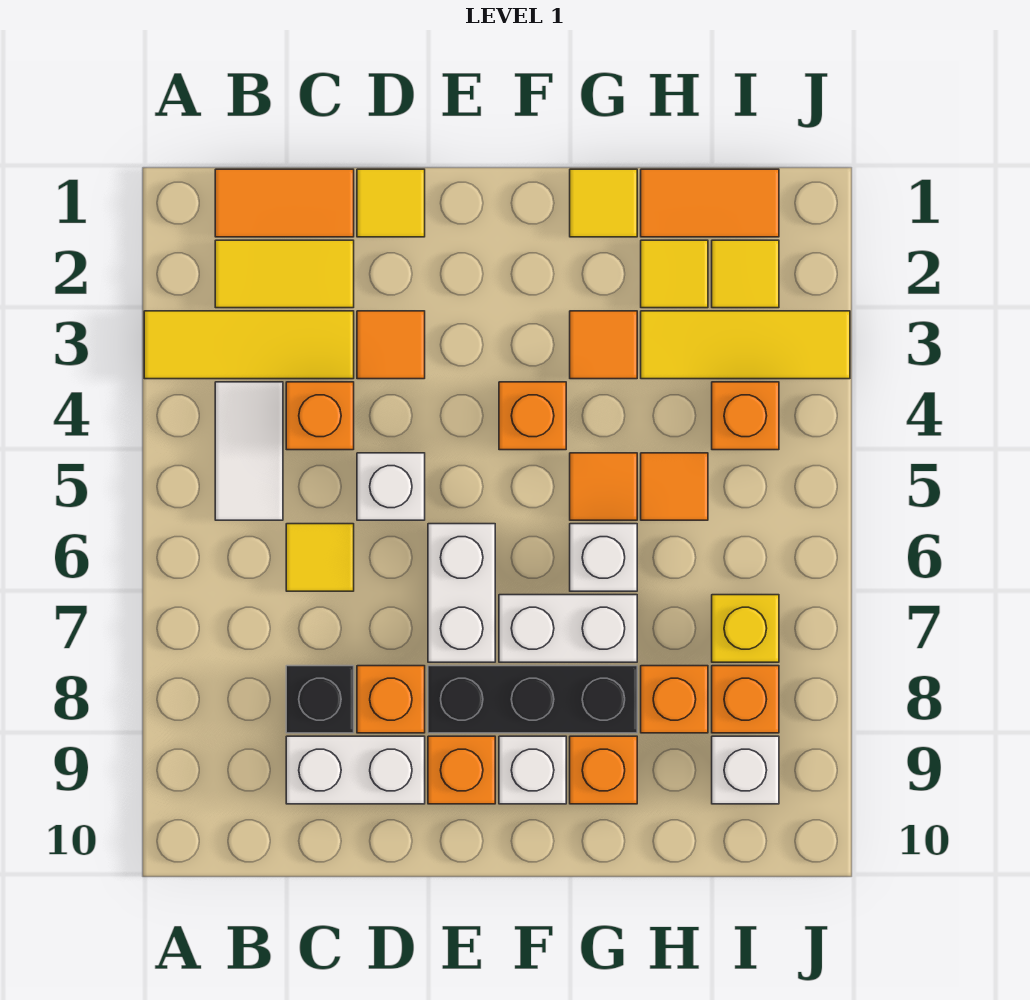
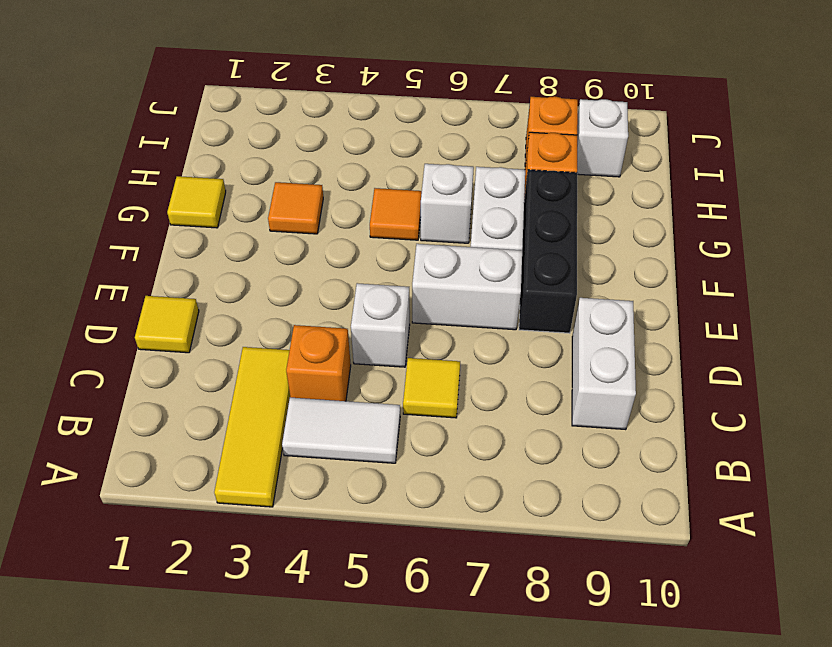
none -> orange 1x2 tile [215,169,354,237]
none -> yellow 1x2 tile [215,240,354,308]
none -> black 1x1 brick [286,666,354,733]
none -> orange 1x1 tile [357,311,425,379]

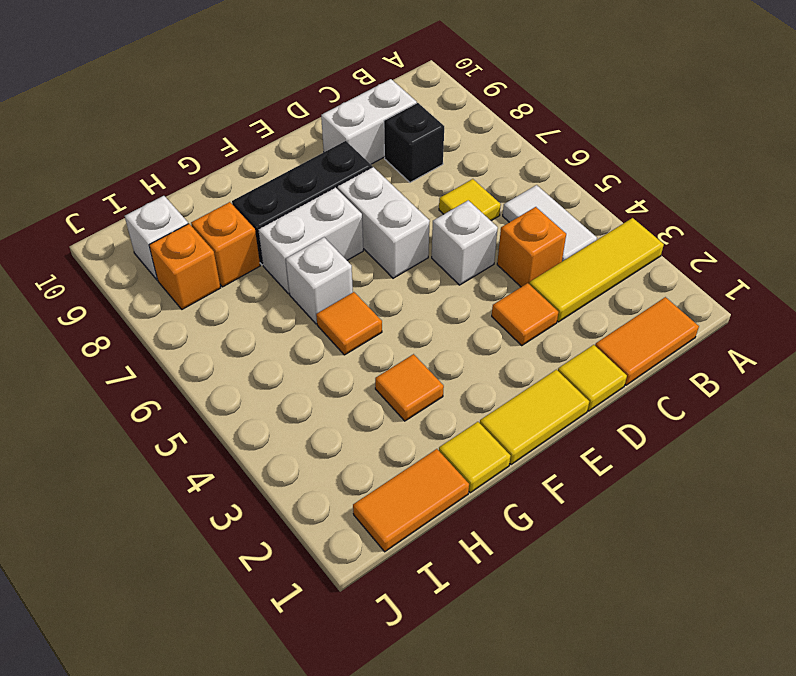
yellow 1x2 tile [480,370,589,465] -> yellow 1x2 tile moved to [215,240,354,308]
none -> orange 1x1 brick [357,666,425,733]
none -> orange 1x1 brick [428,736,495,804]
none -> orange 1x1 brick [499,382,566,450]
none -> white 1x1 brick [499,736,566,804]

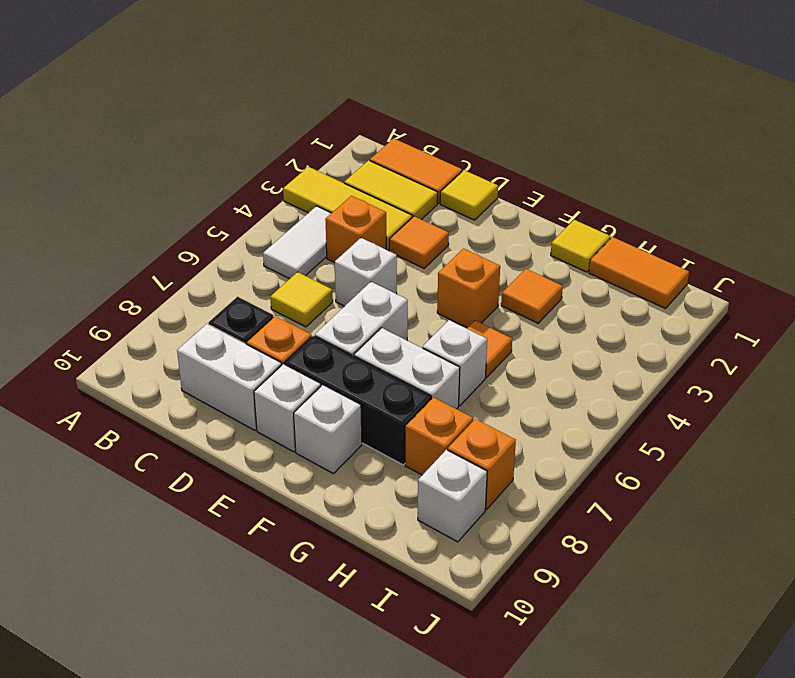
white 1x1 brick [254,364,321,452] -> orange 1x1 brick [428,736,495,804]
none -> orange 1x1 brick [570,736,637,804]
none -> yellow 1x1 tile [641,240,708,308]
none -> yellow 1x3 tile [641,311,850,379]
none -> orange 1x1 tile [641,453,708,520]

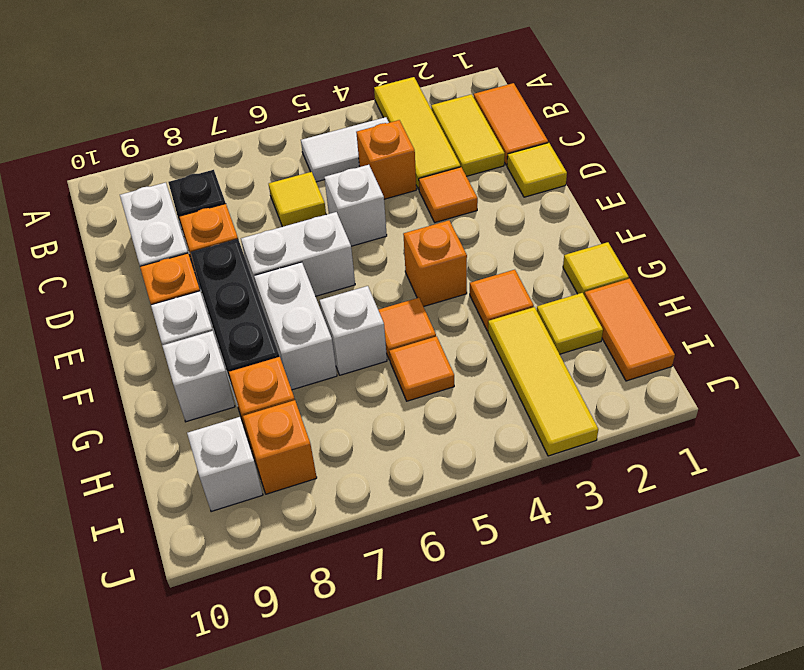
white 1x1 brick [162,331,235,422] -> orange 1x1 brick [570,736,637,804]
none -> yellow 1x1 tile [712,240,779,308]
none -> orange 1x1 brick [712,382,779,450]
none -> yellow 1x1 brick [712,595,779,662]

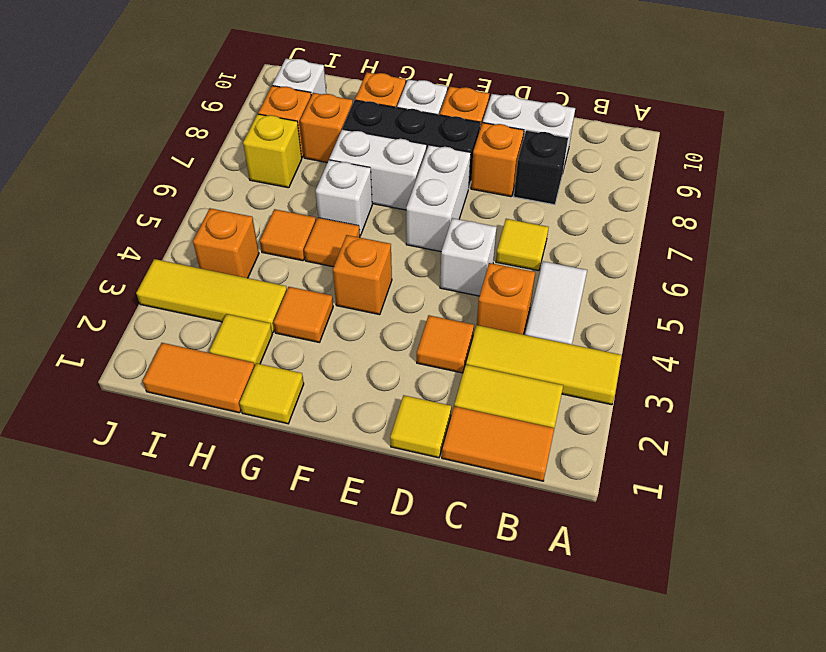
none -> yellow 1x1 tile [712,240,779,308]

